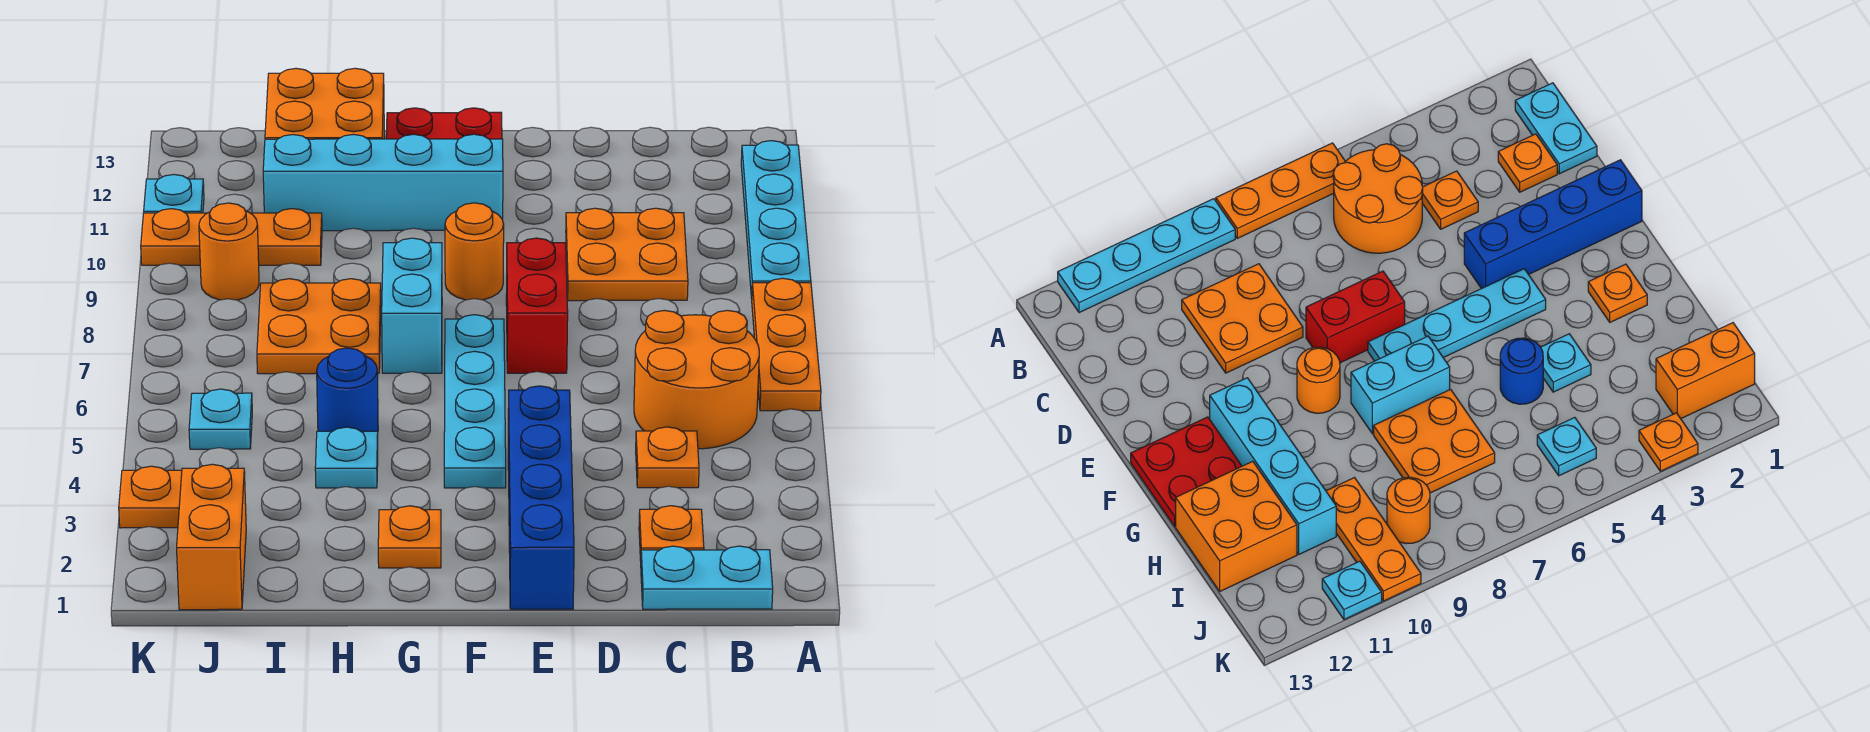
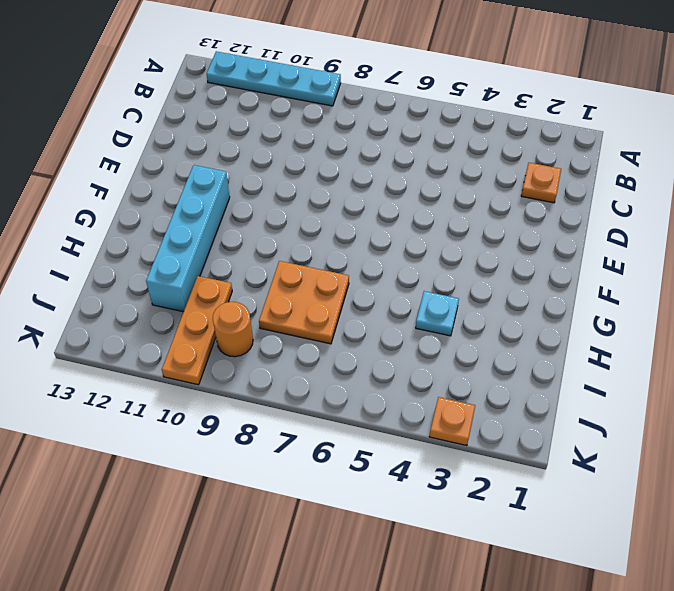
none -> orange 1x3 plate [752,278,821,411]
none -> cyan 1x2 plate [641,546,773,609]
none -> orange 2x2 round brick [634,310,759,449]

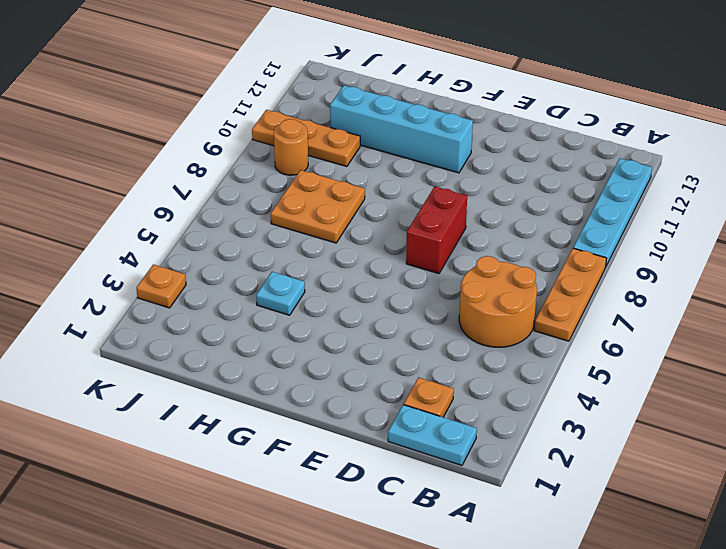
none -> orange 1x1 plate [636,427,699,488]
none -> orange 2x2 plate [566,208,688,301]
none -> blue 1x4 brick [508,386,574,609]

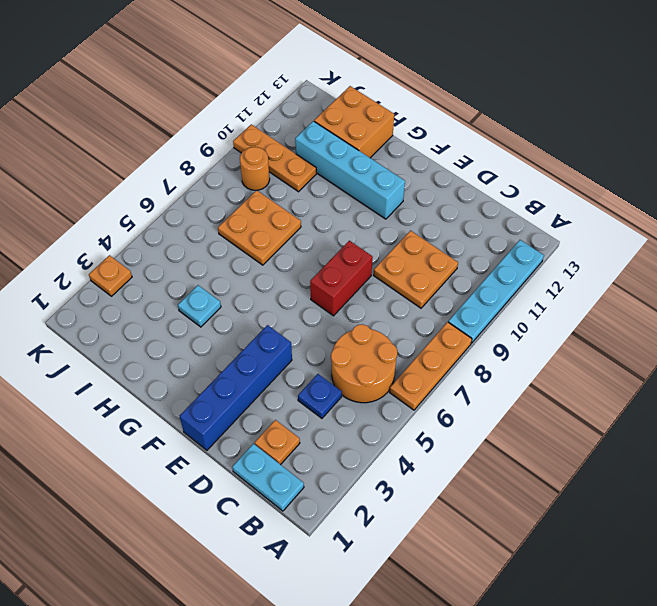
blue 1x1 plate [298,374,342,418] -> orange 1x1 plate [636,427,699,488]
none -> cyan 1x4 plate [444,315,506,488]
none -> orange 1x1 round brick [445,203,504,300]
none -> red 2x2 plate [386,108,502,139]

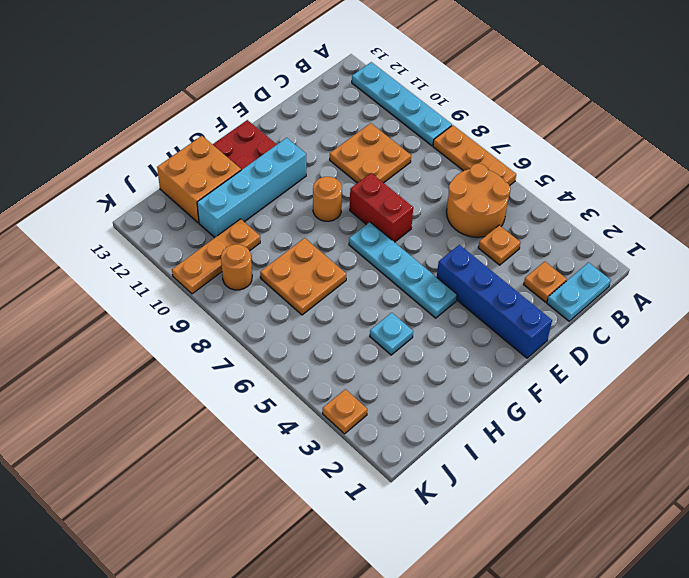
none -> orange 1x1 plate [378,506,441,568]
none -> cyan 1x2 brick [382,238,442,373]
none -> blue 1x1 round brick [317,348,378,432]

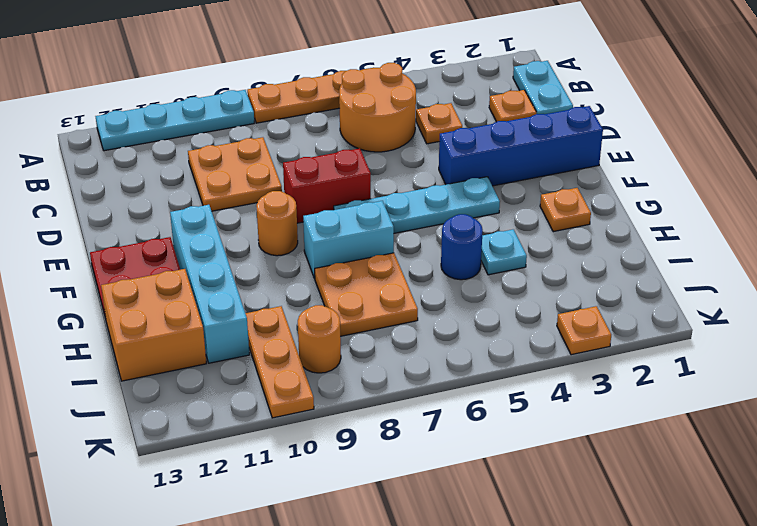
none -> orange 1x2 brick [177,464,246,610]
none -> cyan 1x1 plate [189,389,252,449]
none -> cyan 1x1 plate [144,175,204,213]

